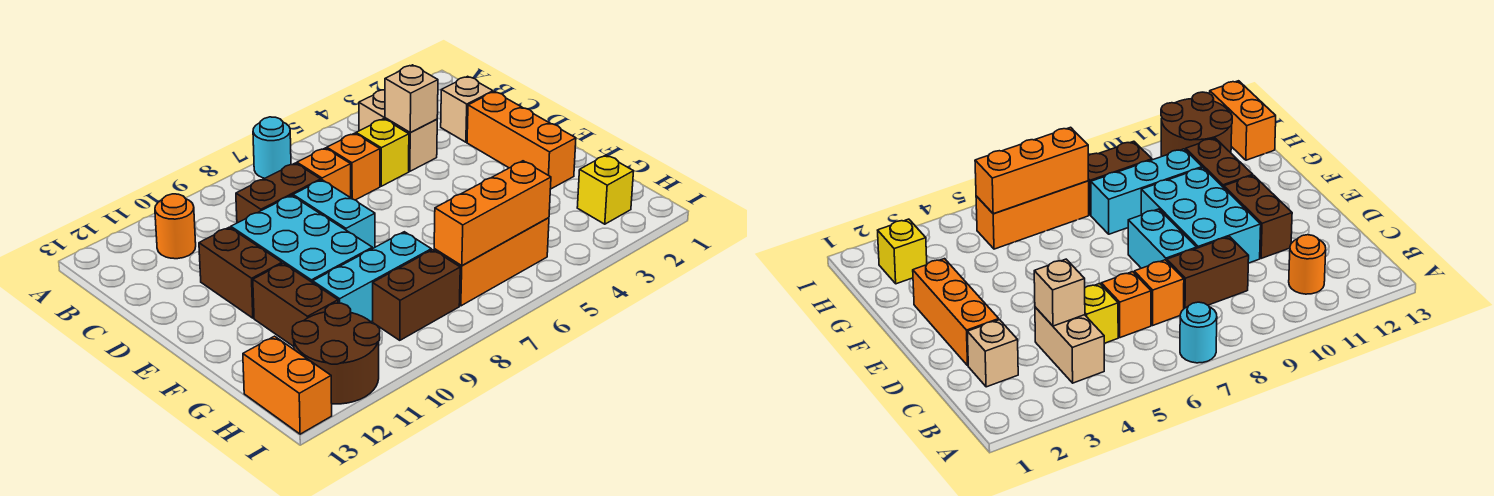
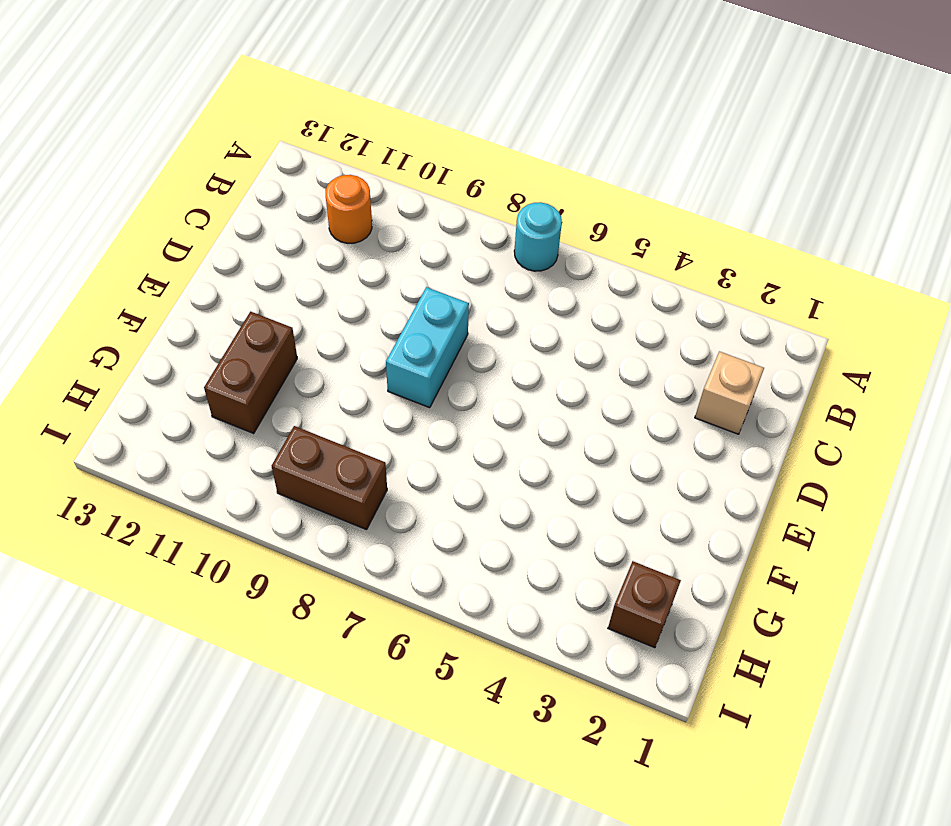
brown 1x1 brick [608,561,681,648] -> yellow 1x1 brick [577,155,634,224]
none -> tan 1x2 brick [359,90,437,171]
none -> yellow 1x1 brick [356,119,409,186]
none -> orange 1x1 brick [327,133,380,200]

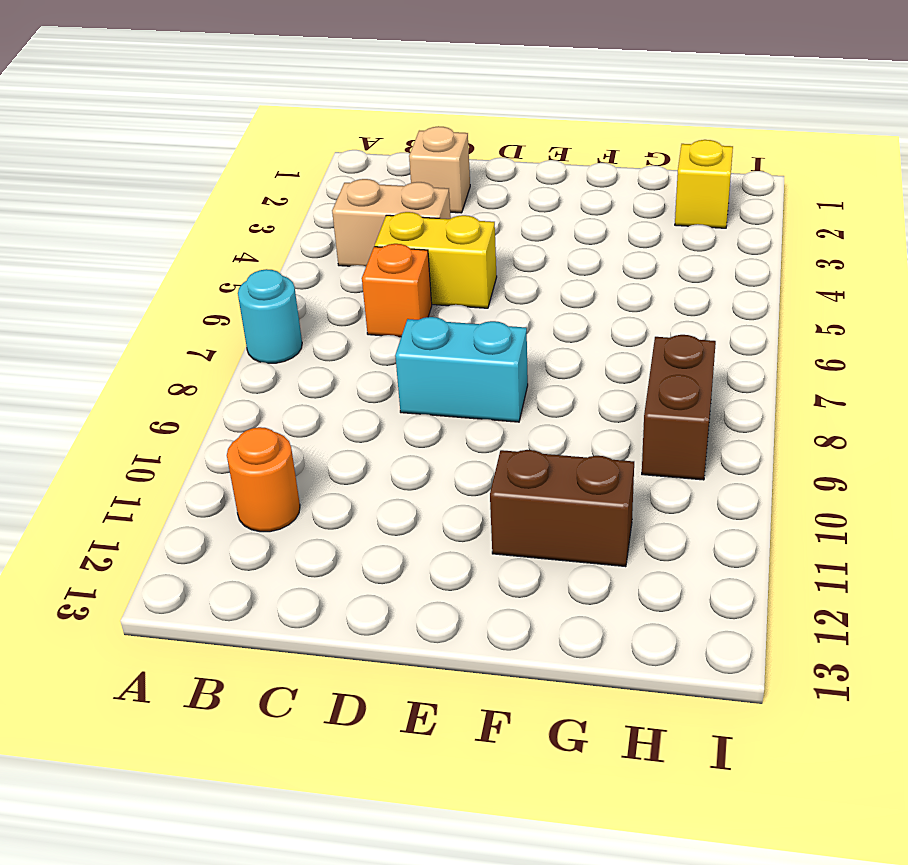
yellow 1x2 brick [375,212,497,308] -> yellow 1x1 brick [356,119,409,186]
none -> orange 1x1 brick [297,148,351,198]
none -> brown 1x2 brick [236,163,321,223]
none -> orange 1x3 brick [467,92,576,189]

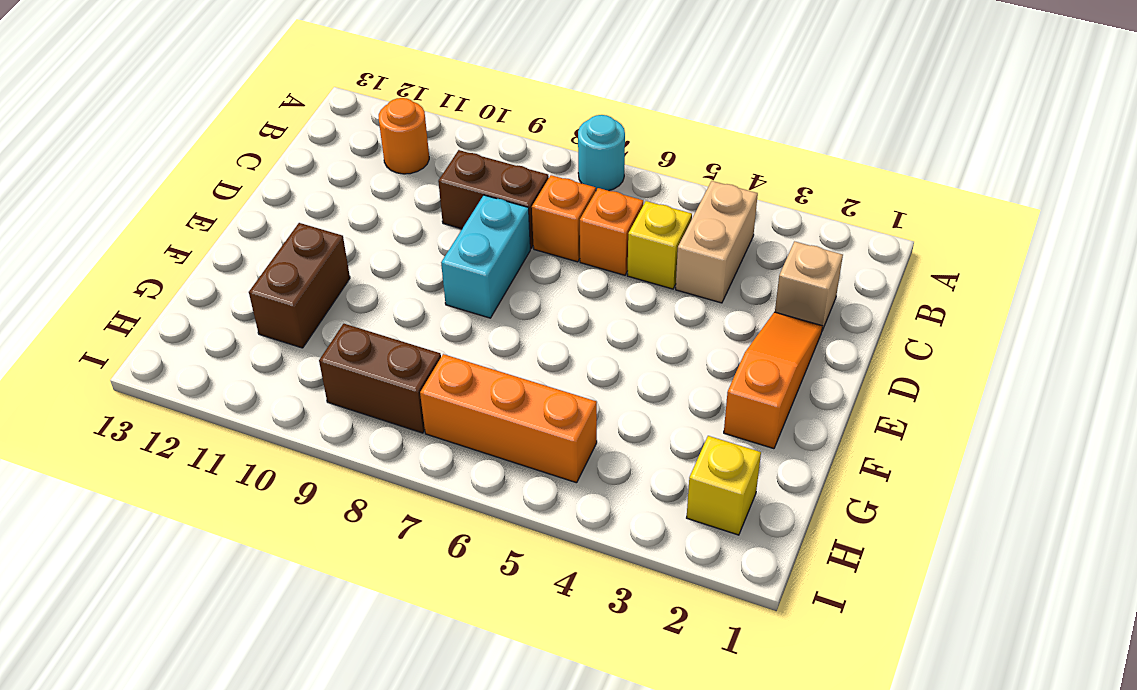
orange 1x3 slope [724,312,822,449] -> orange 1x3 brick [467,92,576,189]
none -> cyan 2x3 brick [231,195,372,283]
none -> brown 1x2 brick [199,227,282,318]
none -> cyan 1x3 brick [313,232,431,322]

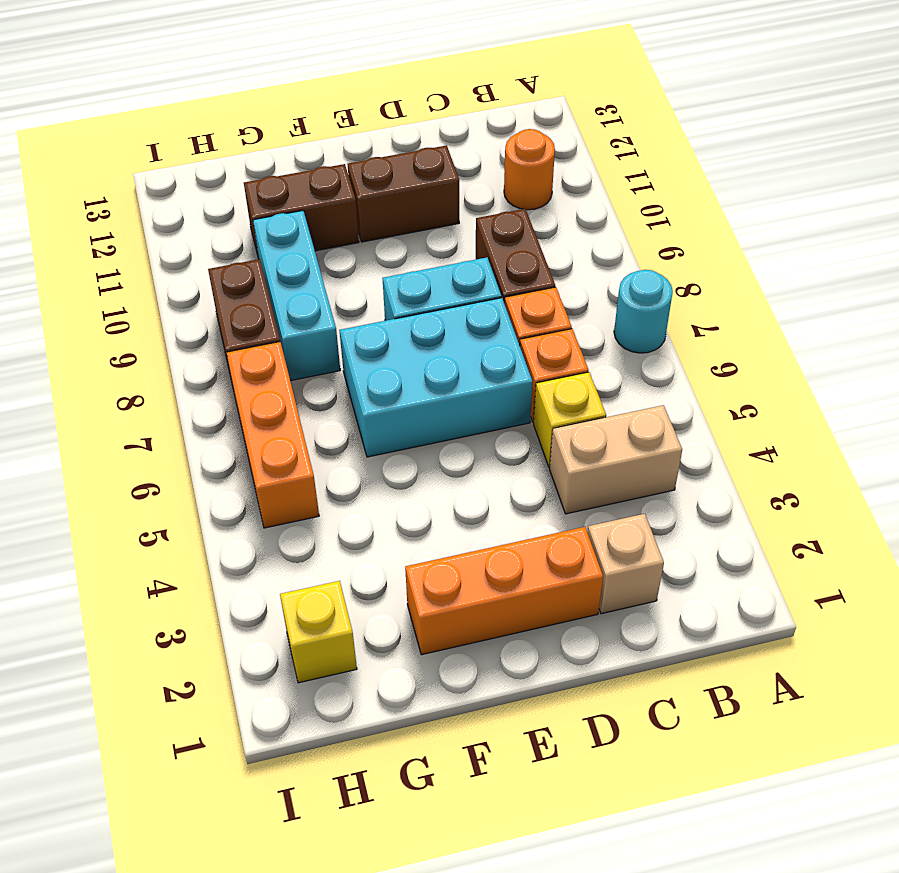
cyan 2x3 brick [340,298,532,457] -> cyan 2x3 brick moved to [231,195,372,283]
none -> brown 2x2 round brick [292,303,380,404]
none -> orange 1x2 brick [243,336,332,434]
none -> tan 1x1 brick [385,65,438,133]

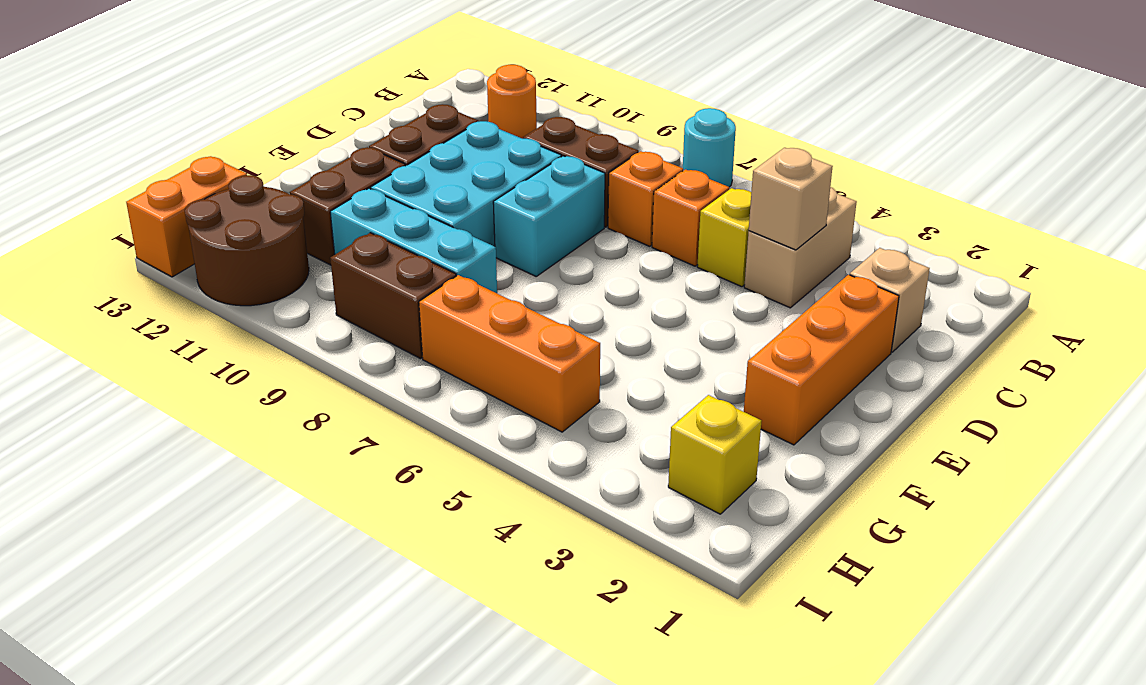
none -> orange 1x3 brick [434,161,551,266]

